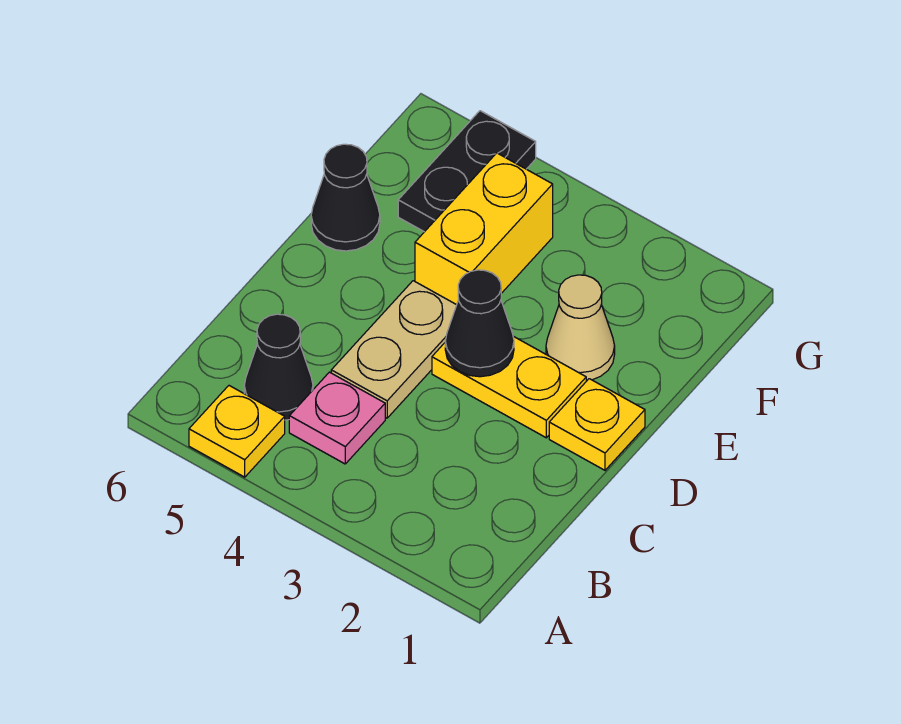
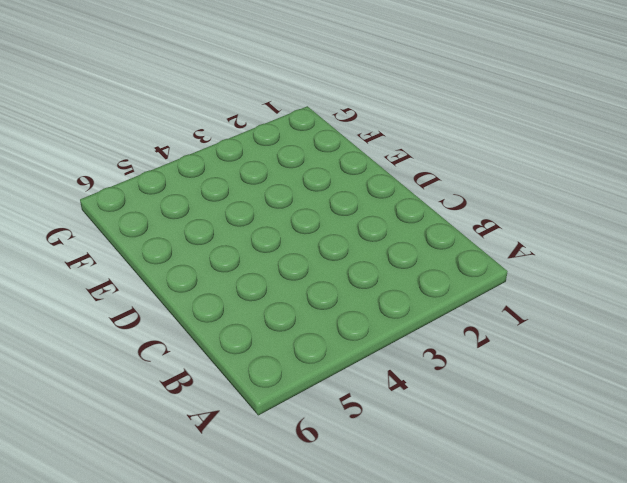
none -> yellow 1x1 plate [189,386,285,477]
none -> pink 1x1 plate [289,372,385,464]

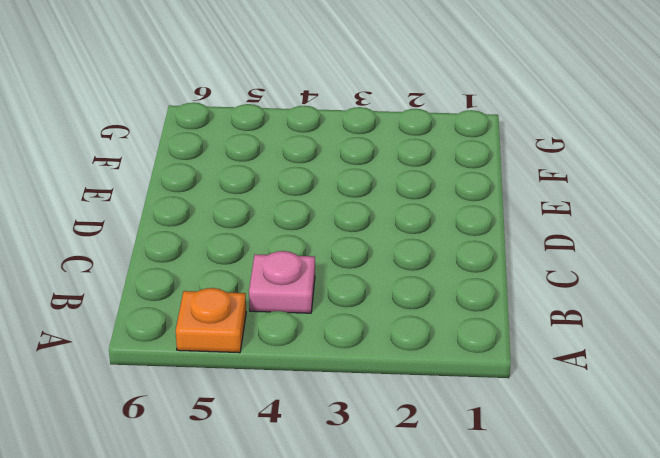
orange 1x1 plate [176,288,246,353] -> yellow 1x1 plate [189,386,285,477]
none -> black 1x1 cone [244,314,313,420]
none -> tan 1x2 plate [331,281,456,418]

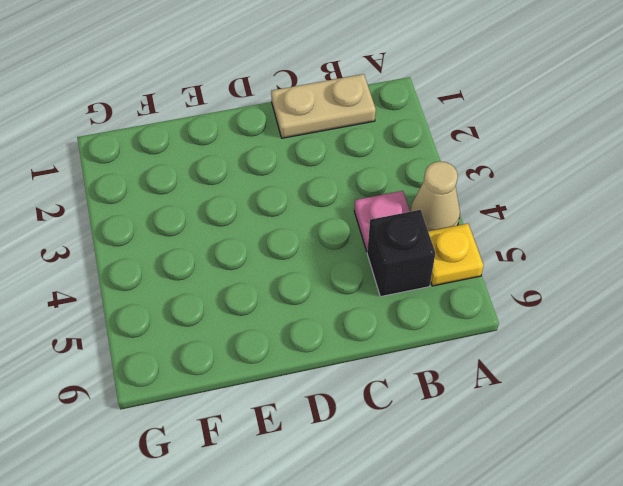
tan 1x1 cone [410,161,460,231] -> tan 1x1 cone moved to [546,275,615,381]
tan 1x2 plate [271,74,376,138] -> tan 1x2 plate moved to [331,281,456,418]
black 1x1 brick [367,210,435,297] -> black 1x1 cone [244,314,313,420]
none -> yellow 1x1 plate [549,379,645,470]
none -> yellow 1x2 plate [432,336,586,438]

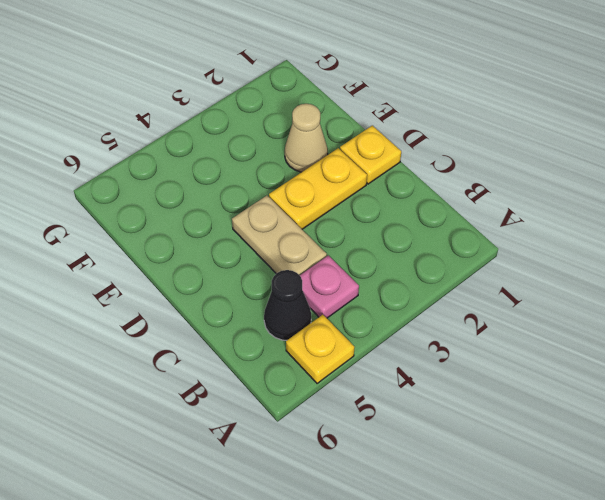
none -> yellow 1x2 brick [415,153,553,305]
none -> black 1x1 cone [311,144,380,251]

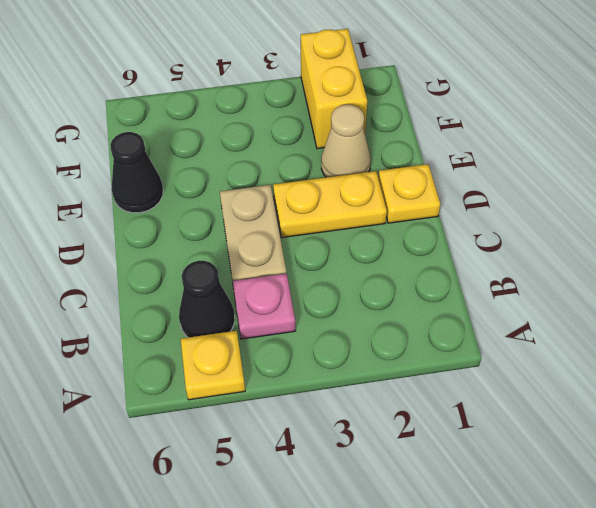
yellow 1x2 brick [301,29,367,149] -> yellow 1x2 brick moved to [415,153,553,305]
none -> black 1x2 plate [398,111,536,232]
none -> black 1x1 cone [445,270,514,377]

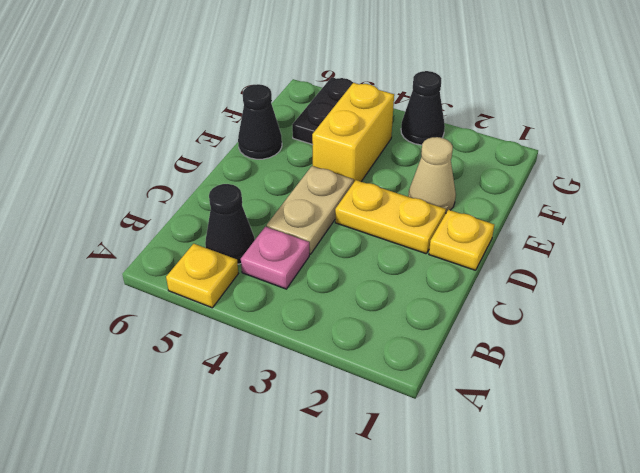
black 1x1 cone [401,71,445,145] -> black 1x1 cone moved to [445,270,514,377]

